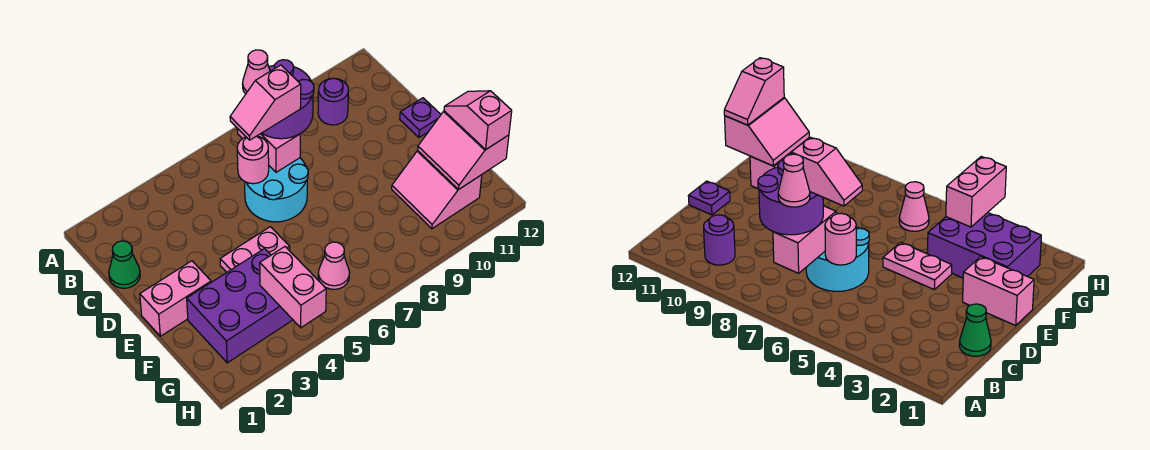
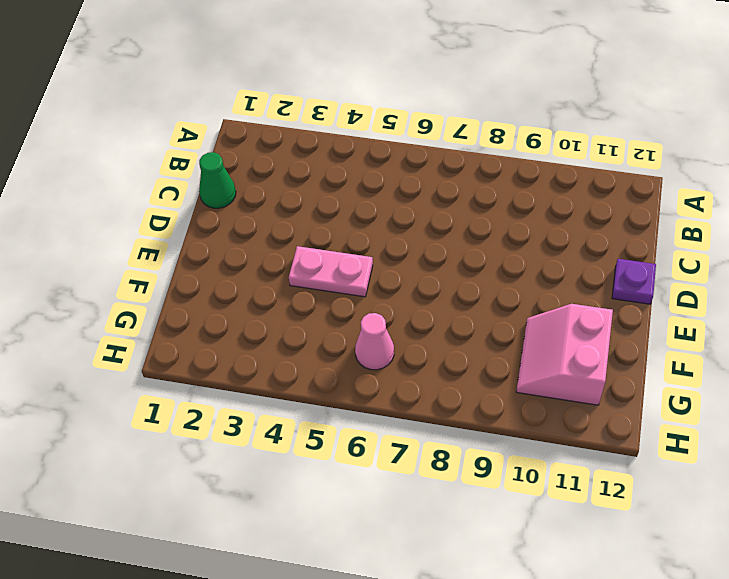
none -> purple 1x1 round brick [318,78,348,125]
none -> cyan 2x2 round brick [245,158,308,222]
none -> pink 1x2 brick [140,261,211,336]

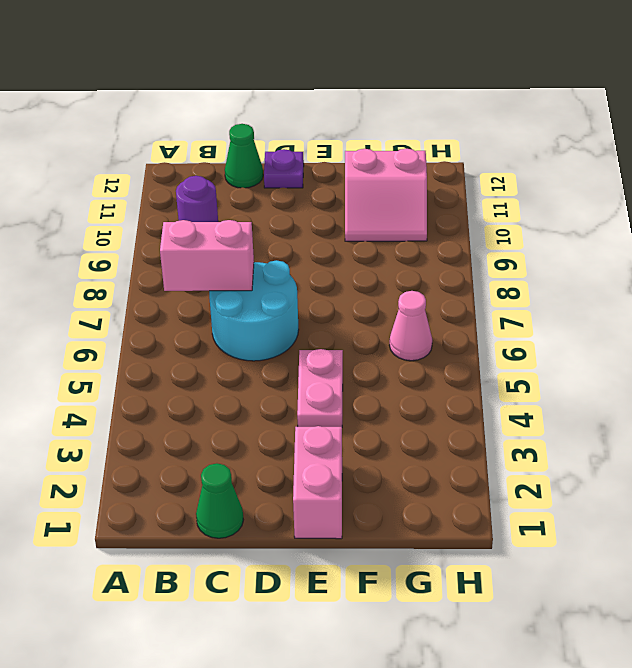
green 1x1 cone [225,124,263,188] -> none
none -> purple 2x3 brick [187,249,293,363]
none -> pink 1x1 round brick [237,136,269,184]
none -> pink 2x2 slope [418,111,509,189]

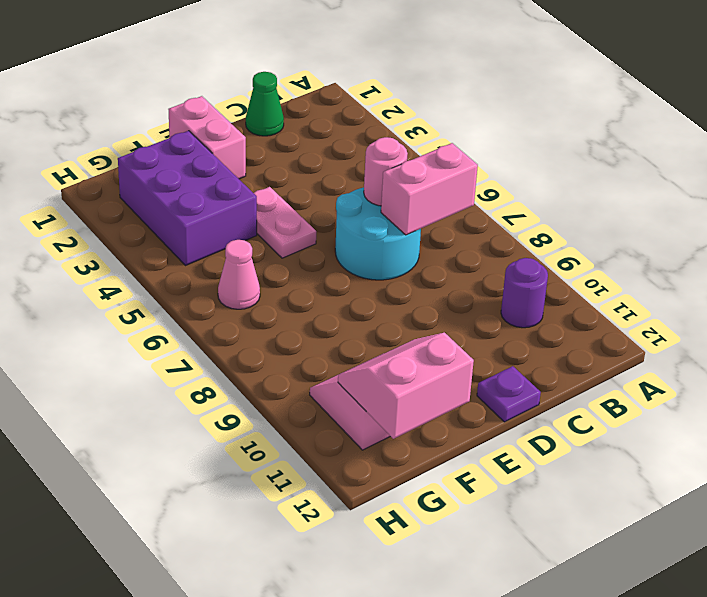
none -> pink 1x2 brick [260,247,326,328]
none -> purple 2x2 round brick [262,60,314,139]
none -> pink 1x2 slope [444,91,512,149]

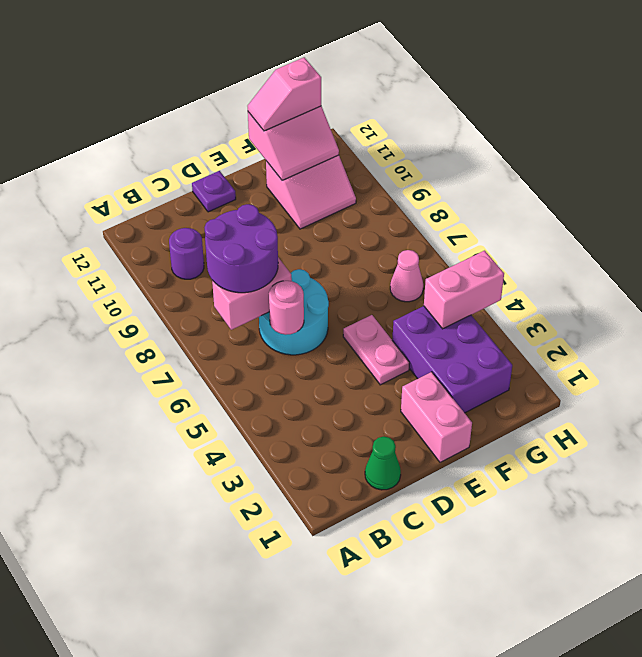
none -> pink 1x1 cone [243,50,270,94]
none -> pink 1x2 slope [230,65,301,140]

